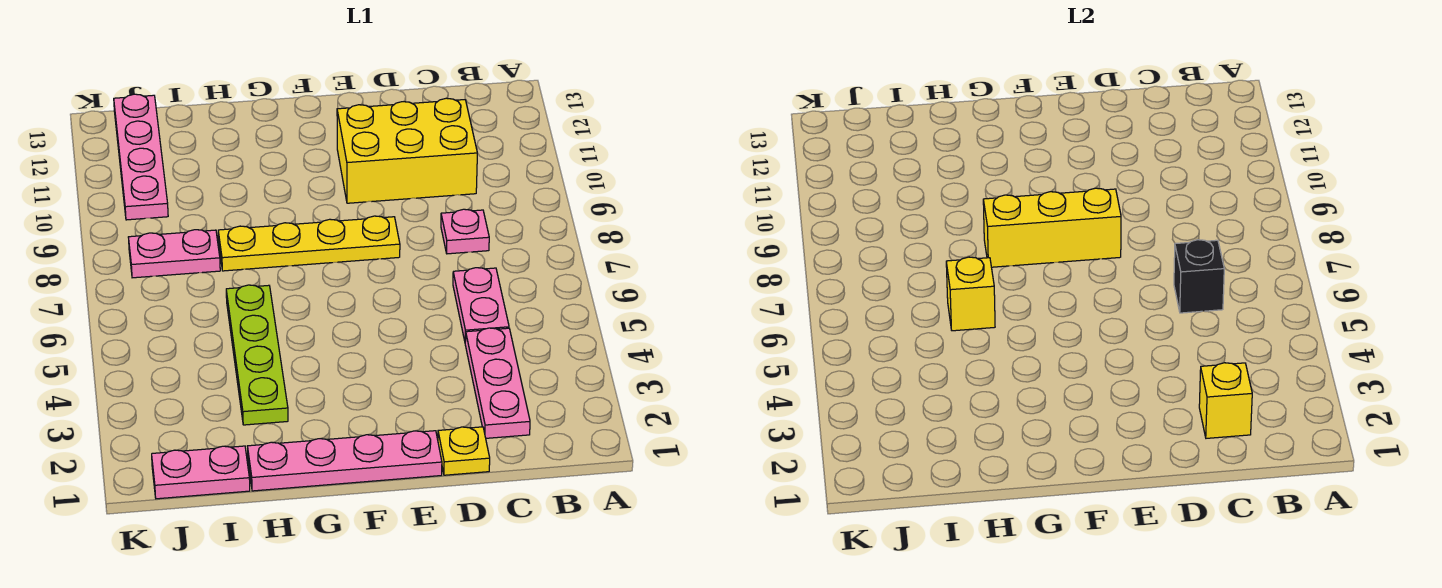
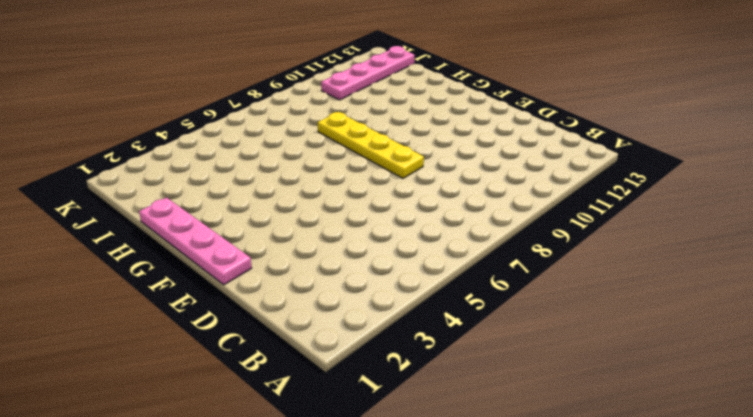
none -> pink 1x3 plate [465,328,530,438]
none -> pink 1x2 plate [453,268,509,341]
none -> pink 1x1 plate [441,209,489,254]

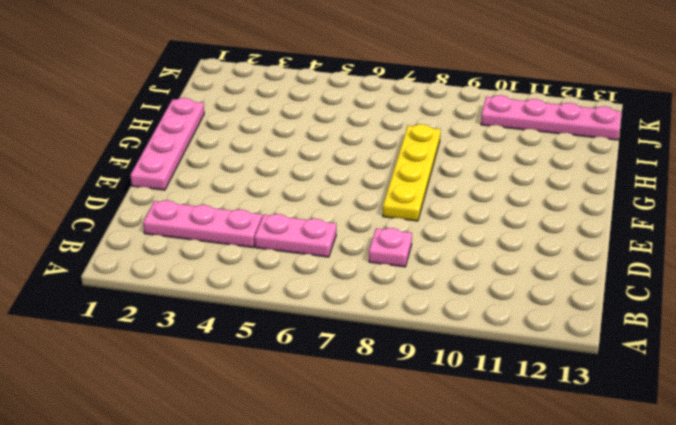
none -> yellow 2x3 brick [337,98,477,203]
none -> yellow 1x1 plate [438,427,490,475]
none -> lime 1x4 plate [226,285,288,425]

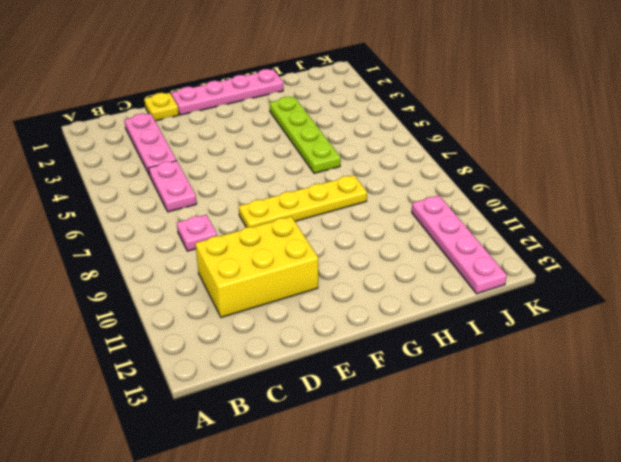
none -> pink 1x2 plate [152,446,250,499]
none -> pink 1x2 plate [128,230,220,278]
none -> yellow 1x1 brick [1199,363,1252,438]

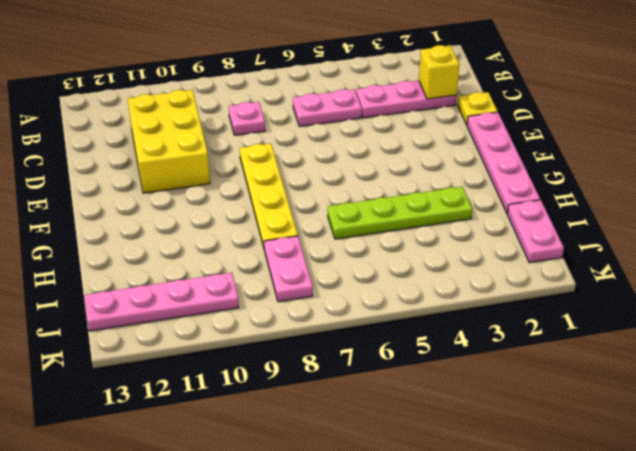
none -> black 1x1 brick [1174,240,1224,313]
none -> yellow 1x3 brick [983,188,1121,267]
none -> yellow 1x1 brick [946,257,995,331]

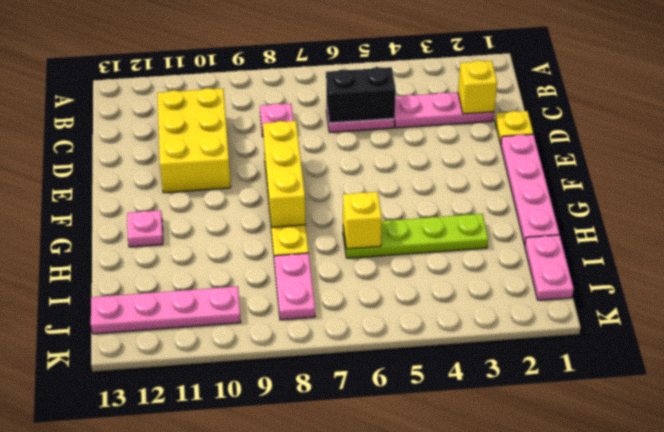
black 1x2 brick [326,67,396,123] -> black 1x1 brick [1174,240,1224,313]
pink 1x1 plate [127,210,163,247] -> none

